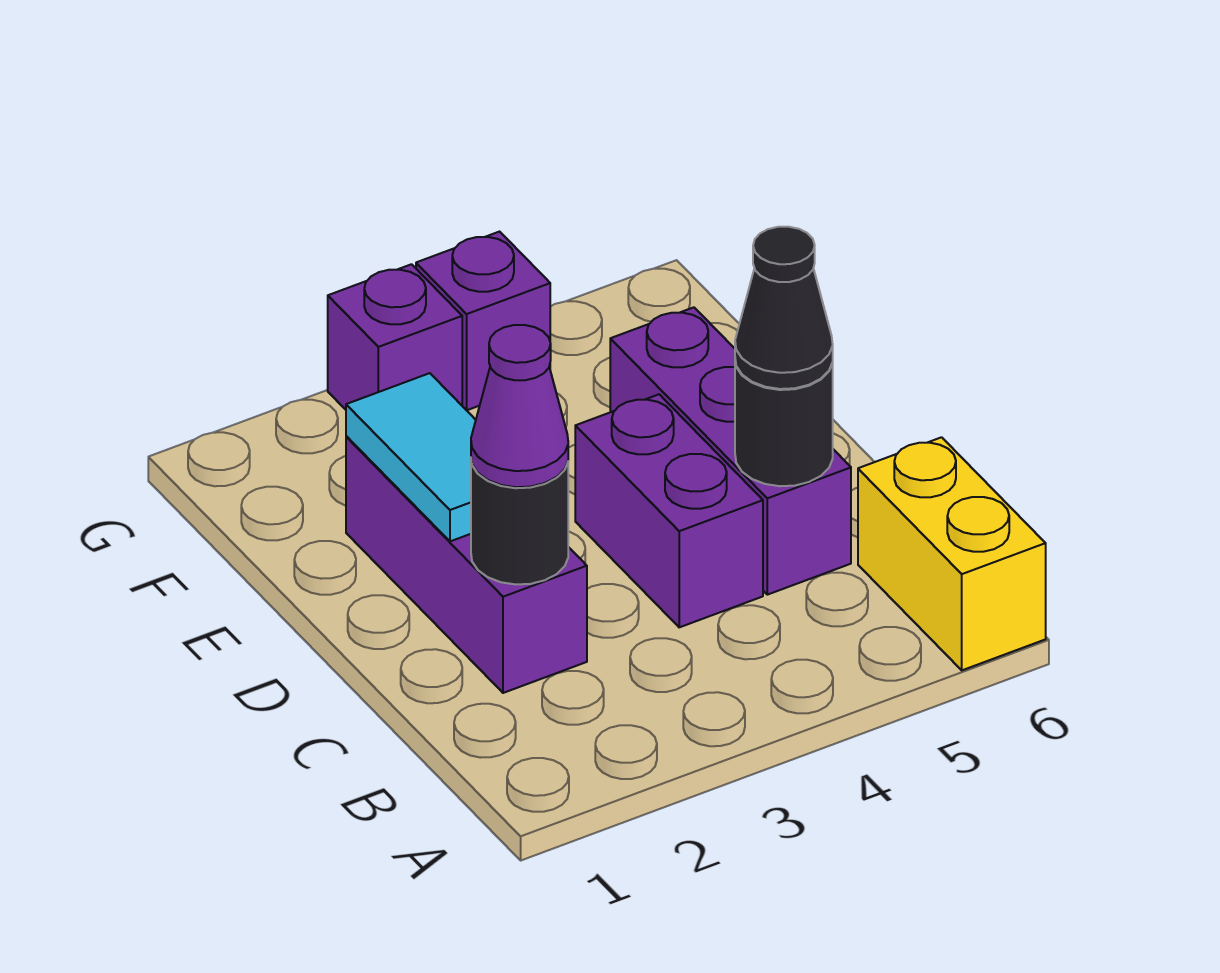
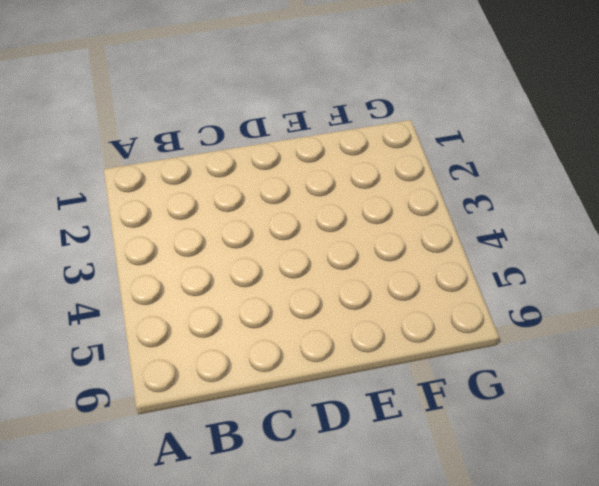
none -> yellow 1x2 brick [858,437,1046,670]
none -> purple 1x3 brick [346,437,587,693]

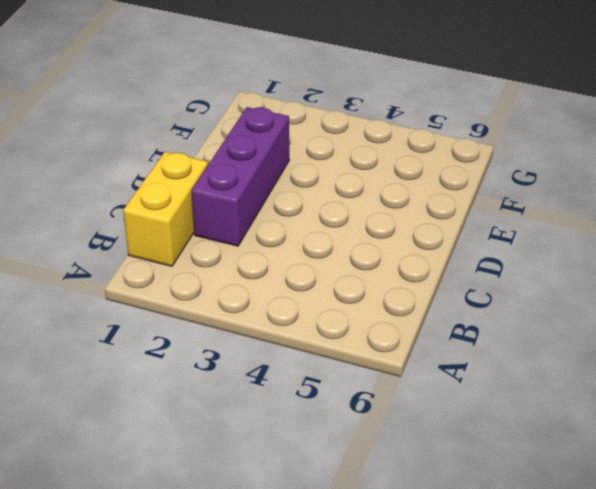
yellow 1x2 brick [123,152,208,266] -> yellow 1x2 brick moved to [858,437,1046,670]
none -> purple 1x2 brick [575,394,763,627]
none -> purple 1x3 brick [610,307,851,595]

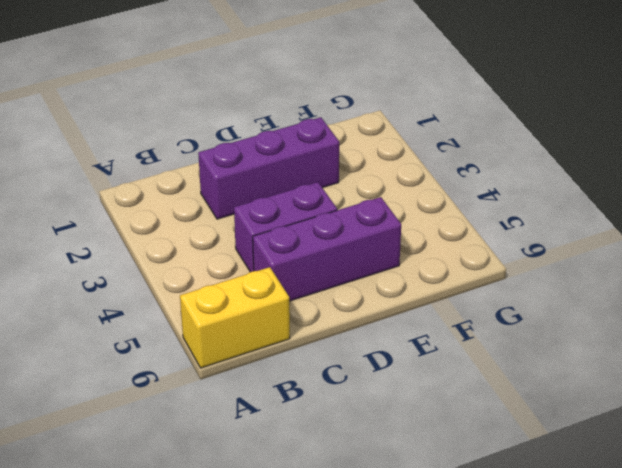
none -> purple 1x1 brick [328,264,462,410]
none -> purple 1x1 brick [416,232,550,410]

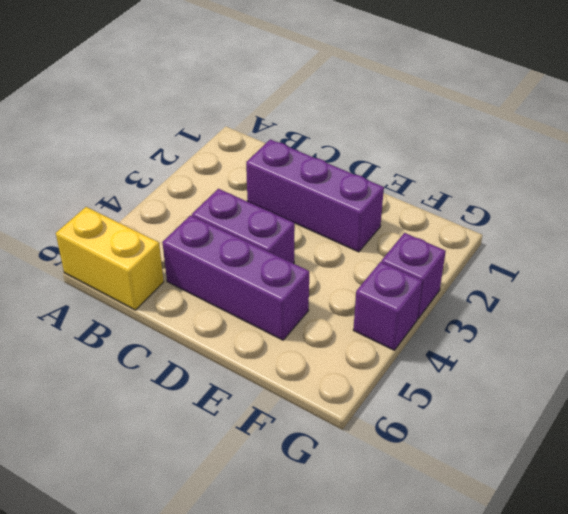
none -> black 1x1 round brick [471,460,568,585]
none -> black 1x1 round brick [735,360,833,486]

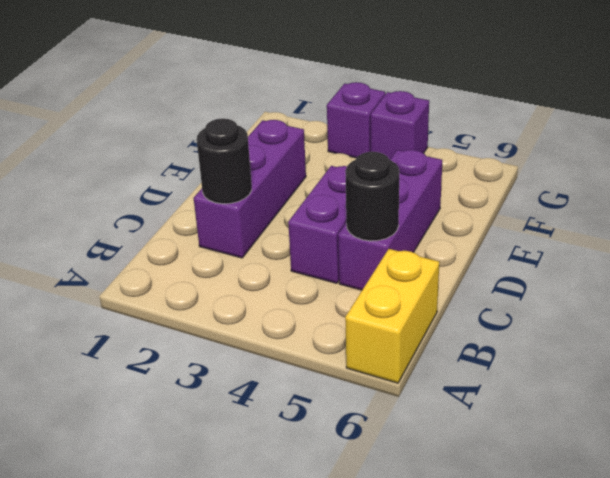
none -> cyan 1x2 tile [346,373,476,541]
none -> purple 1x1 cone [471,325,568,487]

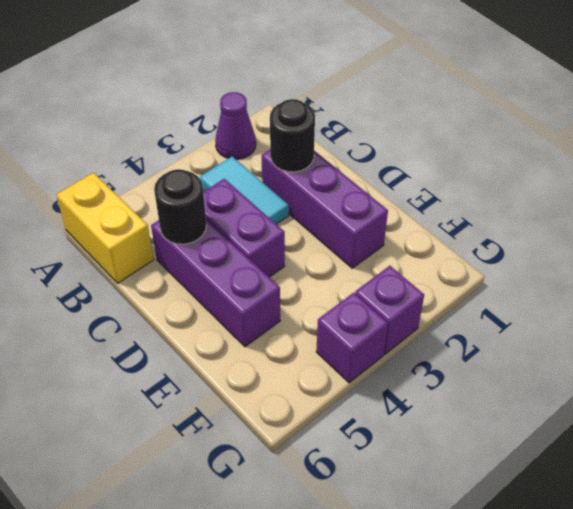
purple 1x1 cone [215,92,256,159] -> purple 1x1 cone moved to [471,325,568,487]
cyan 1x2 tile [200,156,289,224] -> cyan 1x2 tile moved to [346,373,476,541]
none -> black 1x1 cone [735,227,833,389]

